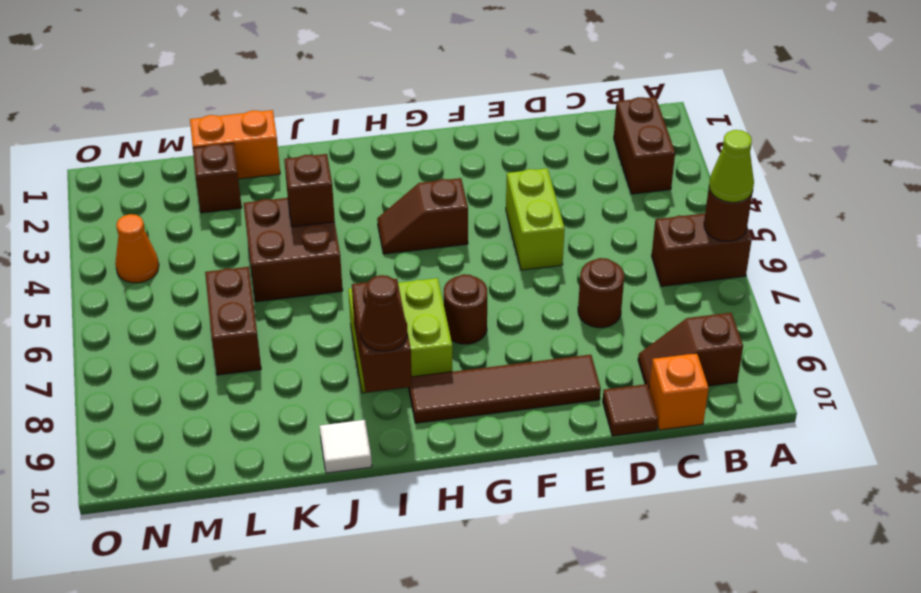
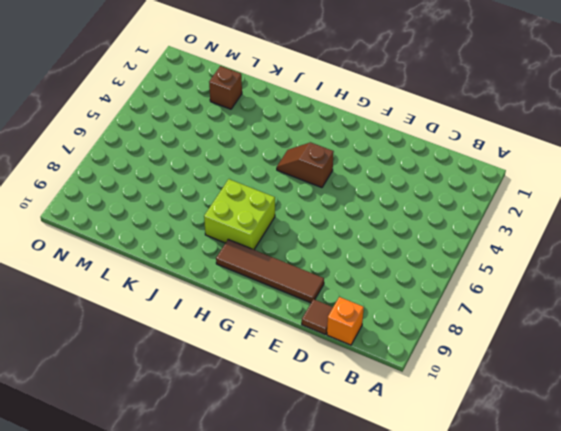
none -> brown 1x2 brick [652,213,752,286]
none -> brown 1x2 brick [614,97,675,194]
none -> brown 1x2 slope [638,313,743,387]

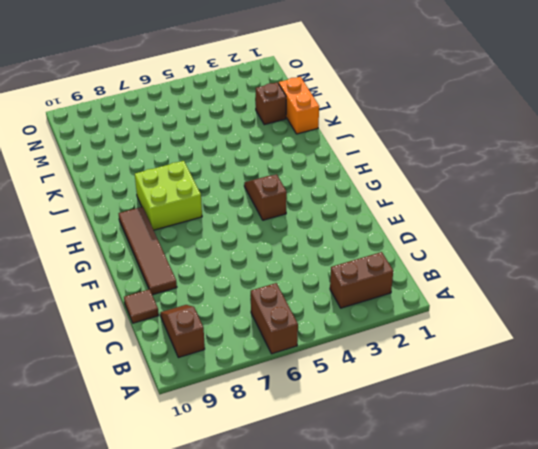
none -> orange 1x1 brick [649,353,709,430]
none -> brown 1x1 round brick [578,258,624,328]
none -> lime 1x2 brick [506,168,565,270]

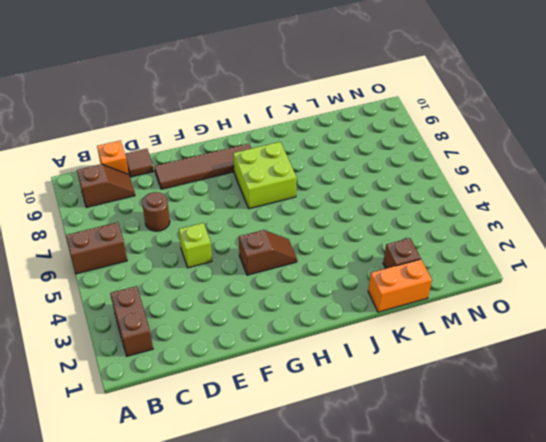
lime 1x1 brick [179,223,212,268] -> lime 1x2 brick [506,168,565,270]
none -> brown 1x1 round brick [444,274,487,344]
none -> brown 2x2 brick [243,198,343,302]
none -> white 1x1 tile [320,420,372,473]

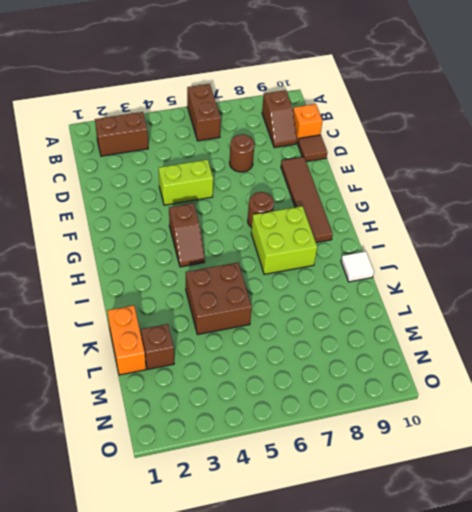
none -> brown 1x2 brick [205,267,261,375]
none -> orange 1x1 cone [115,214,159,283]
none -> brown 1x1 round brick [704,189,753,241]

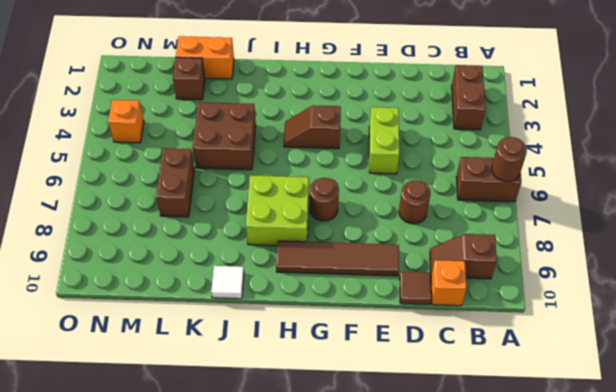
orange 1x1 brick [108,100,144,143] -> orange 1x1 cone [115,214,159,283]
none -> brown 1x2 brick [352,279,412,392]
none -> brown 1x1 brick [284,154,335,227]
none -> lime 1x1 cone [709,130,754,202]

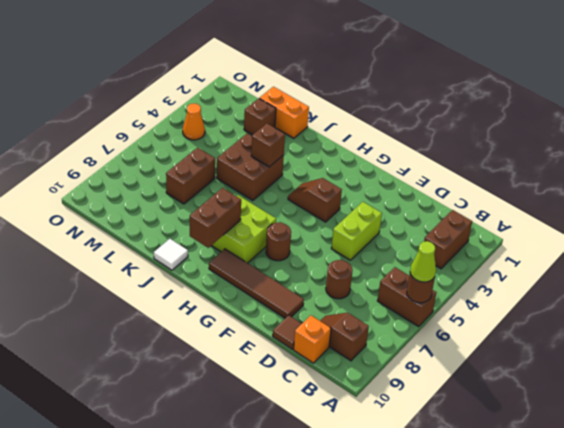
none -> brown 1x1 cone [360,275,407,351]

